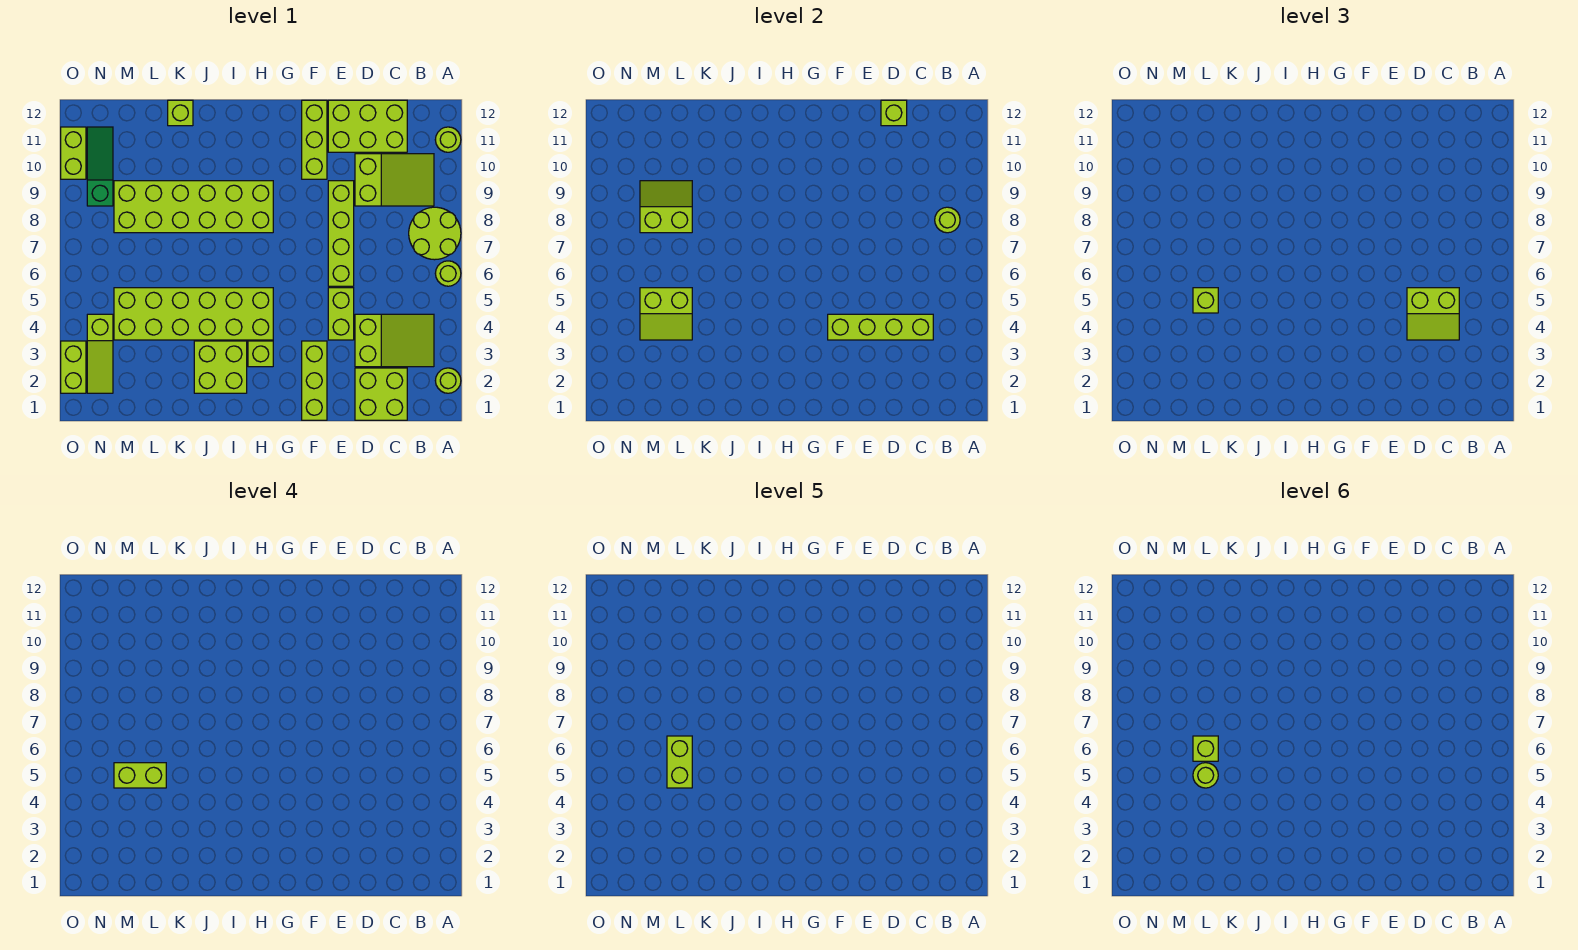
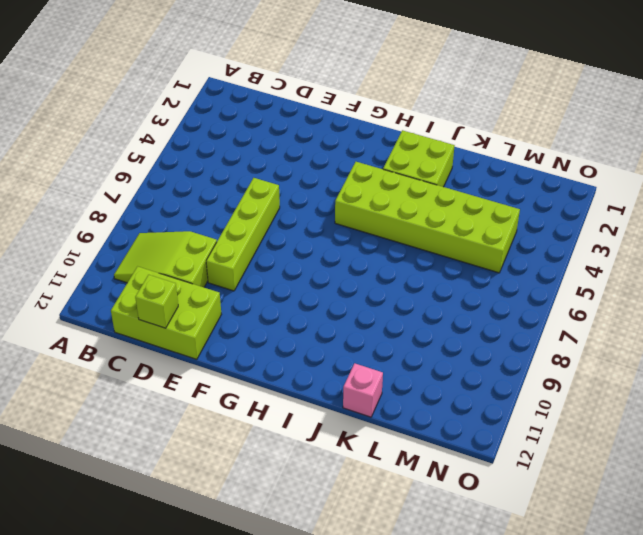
pink 1x1 brick [343,363,383,417] -> lime 1x1 brick [168,100,193,126]
none -> lime 1x1 round brick [435,368,461,393]
none -> lime 1x1 round brick [435,261,461,286]
none -> lime 2x2 round brick [409,207,461,260]
none -> lime 1x1 round brick [435,127,461,152]

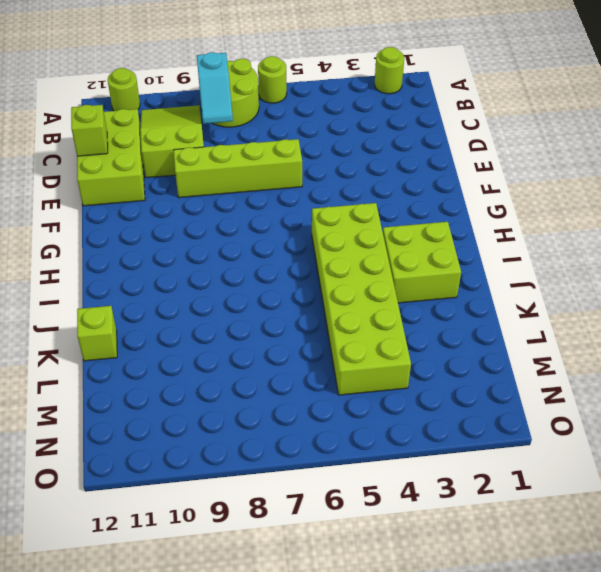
cyan 1x2 slope [197,52,233,124] -> lime 1x1 round brick [935,207,960,233]
none -> lime 2x3 slope [355,314,434,367]
none -> lime 2x2 brick [355,368,407,420]
none -> lime 1x2 brick [328,288,354,340]
none -> lime 1x3 brick [302,341,327,420]

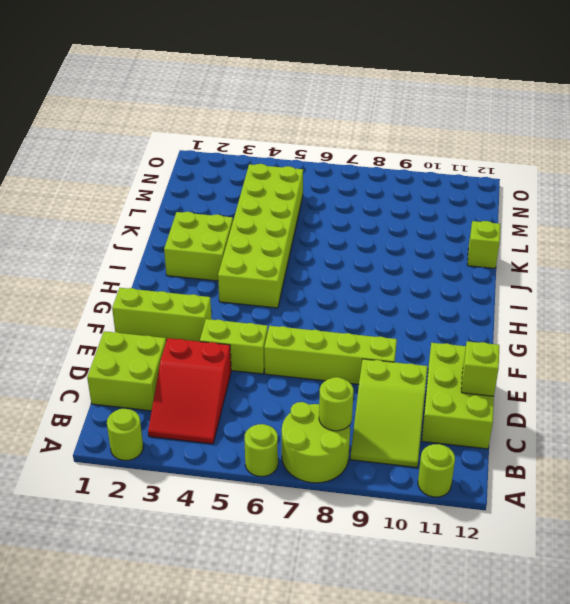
red 2x3 slope [148,338,231,444] -> lime 2x3 slope [355,314,434,367]
none -> lime 1x3 brick [302,100,327,179]
none -> lime 1x1 brick [248,341,273,367]
none -> lime 2x6 brick [114,181,273,233]
none -> lime 1x3 slope [87,314,113,393]

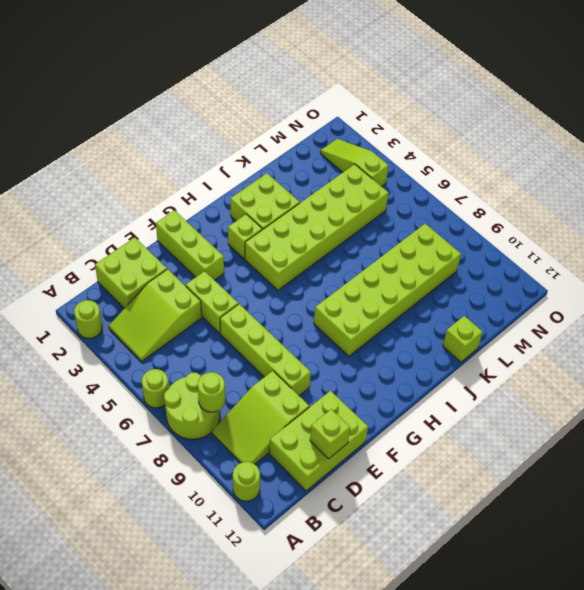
none -> lime 1x3 brick [302,100,327,179]
none -> green 1x3 slope [87,127,113,206]
none -> lime 1x2 brick [61,341,86,393]
none -> lime 1x2 brick [61,127,86,179]

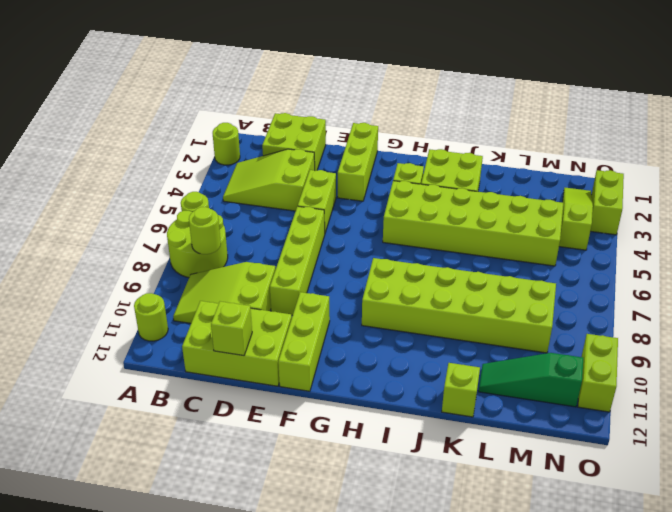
green 1x3 slope [479,353,583,407] -> green 1x3 slope turned to [87,127,113,206]
none -> lime 1x4 brick [828,314,933,340]
none -> lime 2x2 slope [640,288,692,340]
none -> lime 2x2 slope [640,181,692,233]
none -> lime 2x2 slope [1407,288,1459,340]

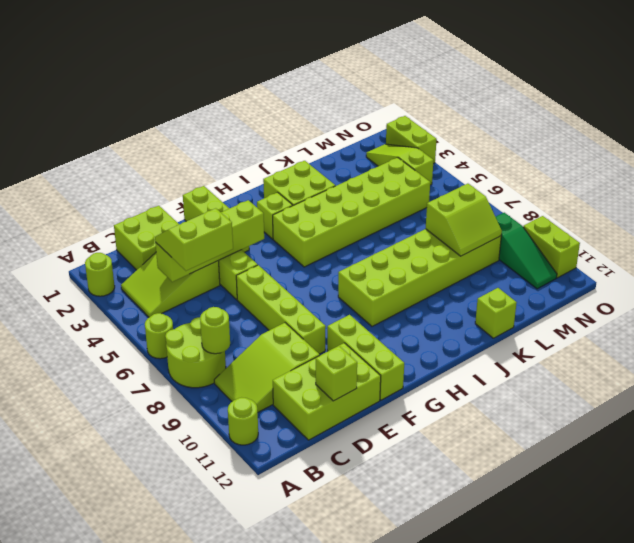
none -> lime 2x2 slope [640,288,692,340]
none -> lime 1x1 brick [1193,288,1218,313]
none -> lime 1x2 brick [114,763,166,788]
none -> lime 1x2 brick [667,736,692,788]

